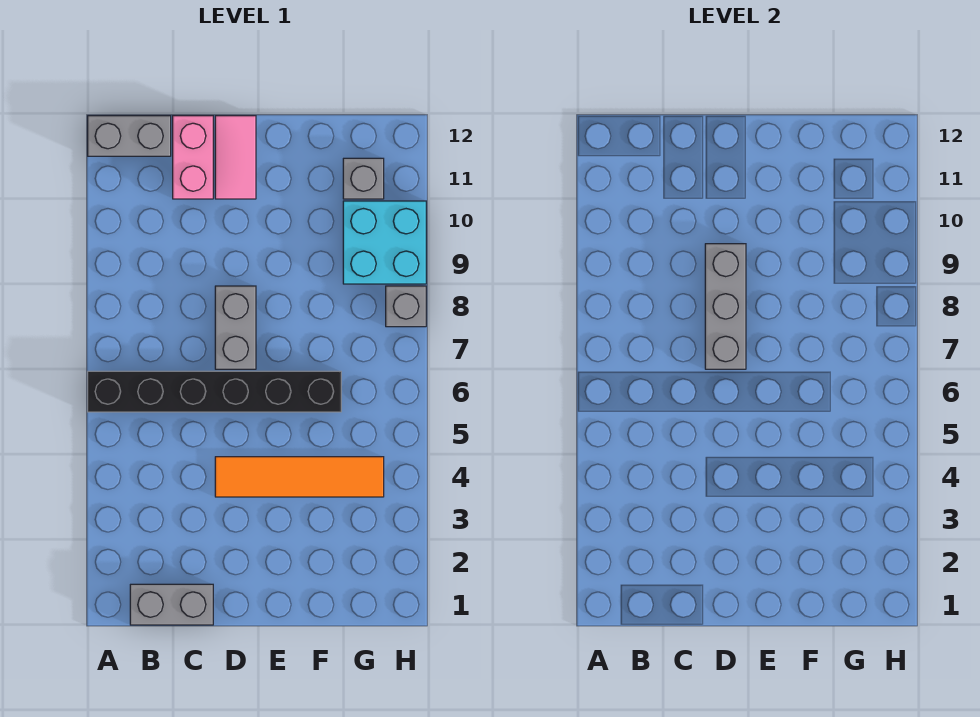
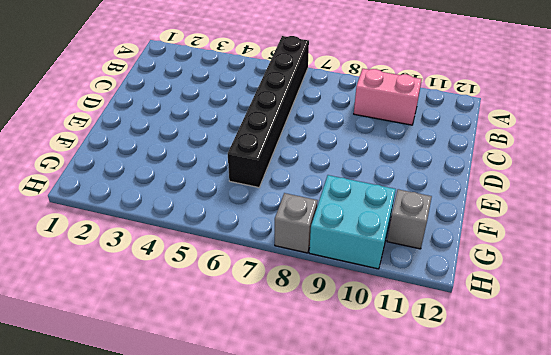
pink 1x2 brick [354,69,422,125] -> pink 1x2 brick moved to [173,116,213,199]
none -> grey 1x2 brick [88,116,171,156]
none -> grey 1x2 brick [130,584,213,625]

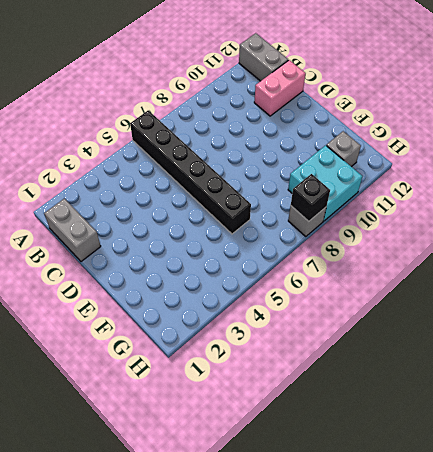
black 1x1 brick [291,174,330,221] -> none
none -> orange 1x4 tile [215,457,384,497]
none -> grey 1x2 brick [215,286,256,369]

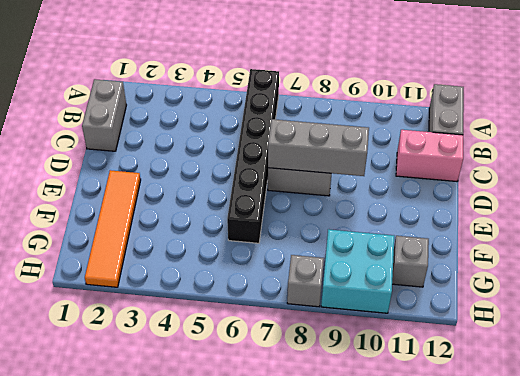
orange 1x4 tile [85,170,141,287] -> orange 1x4 tile moved to [215,457,384,497]
none -> pink 1x2 tile [215,116,256,199]

